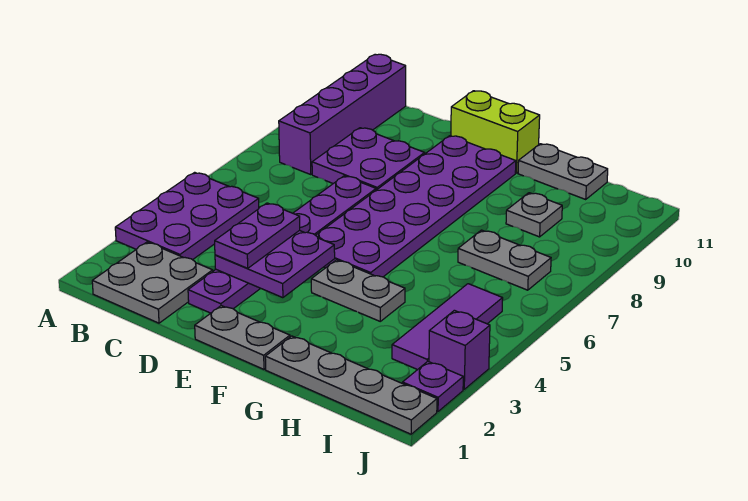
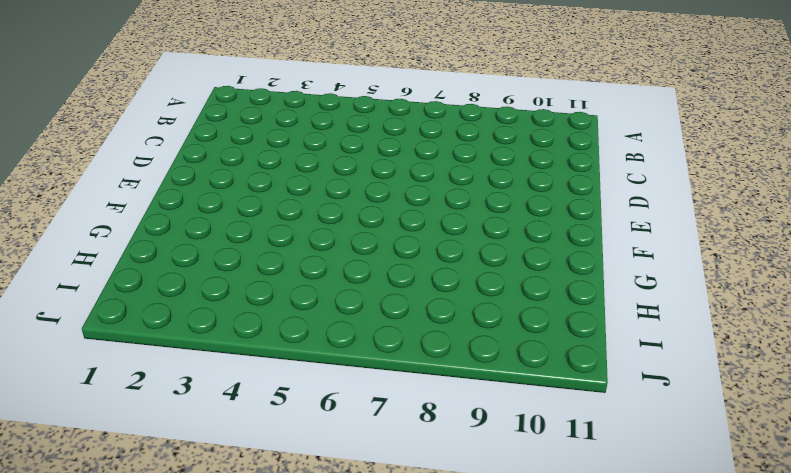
none -> purple 2x3 plate [115,172,259,260]
none -> grey 2x2 plate [92,242,213,323]
none -> purple 1x4 brick [279,54,406,174]

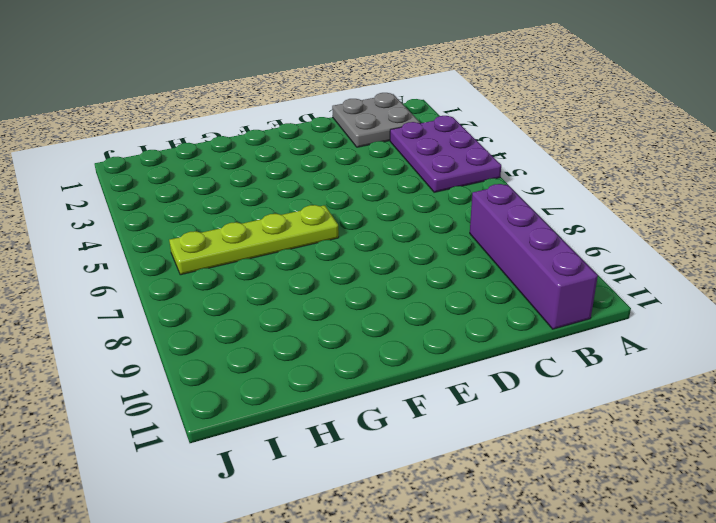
lime 1x4 plate [169,205,339,275] -> purple 2x6 plate [316,136,516,277]
none -> purple 2x2 plate [312,128,425,190]
none -> purple 1x6 plate [188,176,376,313]
none -> grey 1x2 plate [195,306,290,369]

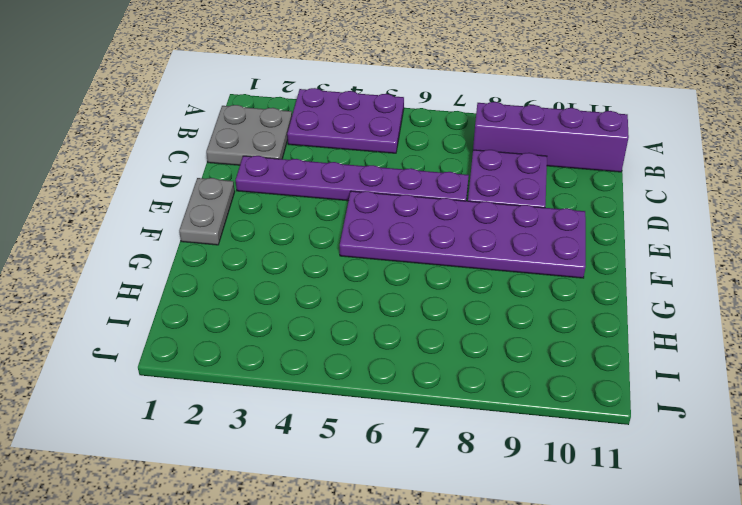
none -> lime 1x2 brick [451,91,540,173]
none -> grey 1x2 plate [311,260,405,321]
none -> grey 1x4 plate [265,336,437,434]

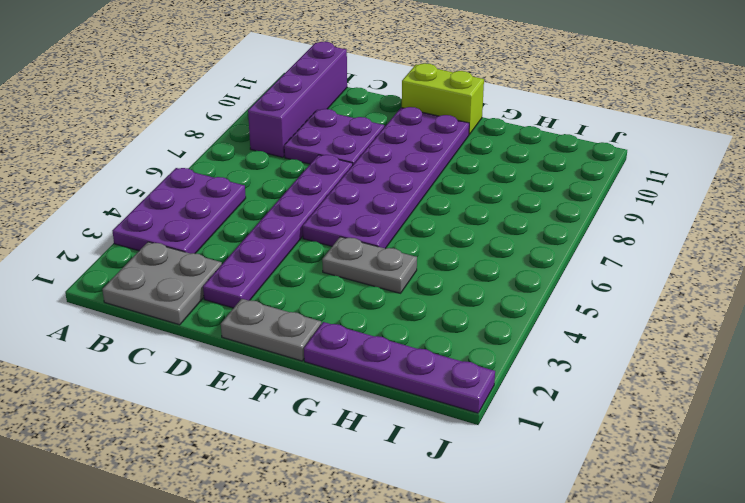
purple 1x4 plate [304,322,495,413] -> grey 1x4 plate [265,336,437,434]
none -> grey 1x2 plate [518,144,608,199]
none -> grey 1x2 plate [458,230,551,290]
none -> grey 1x1 plate [506,193,562,237]

